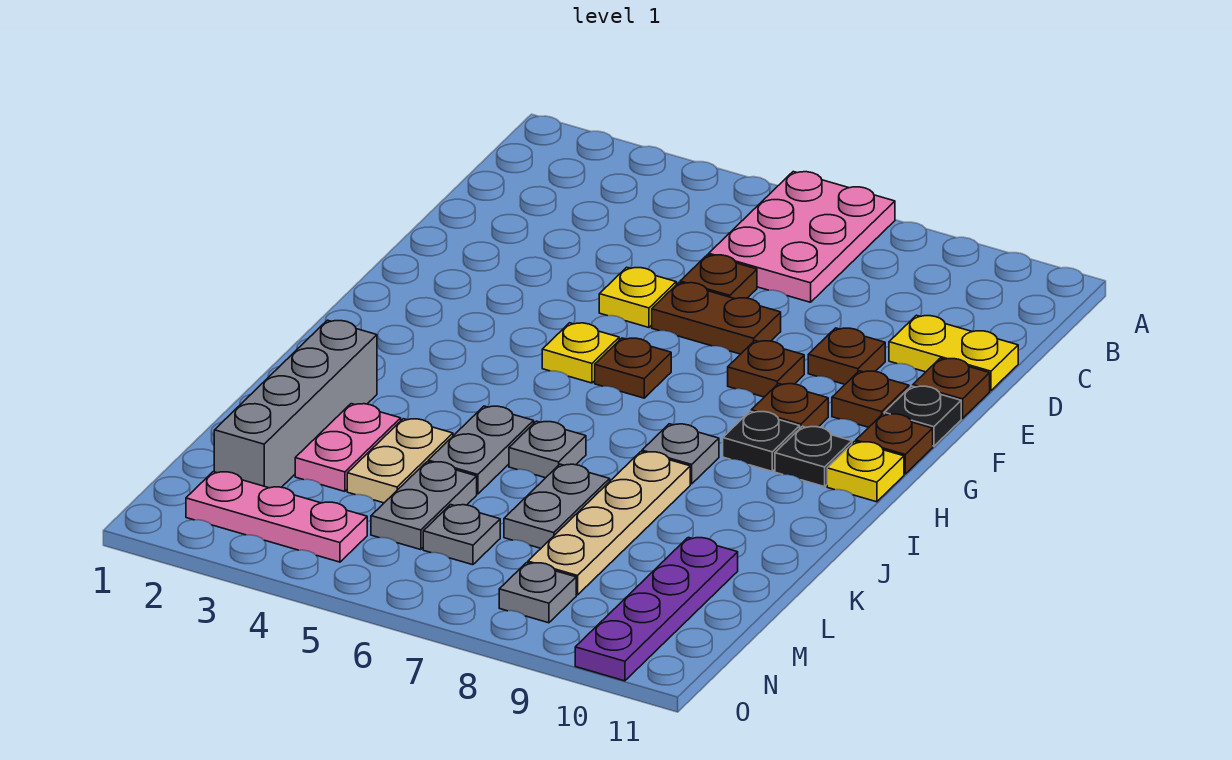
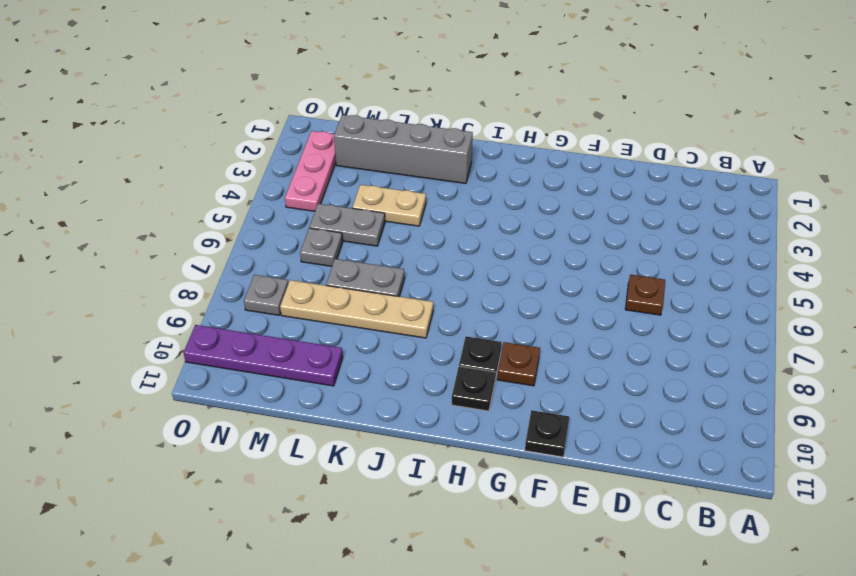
none -> pink 2x3 plate [709,172,895,302]
none -> yellow 1x2 plate [889,315,1018,391]
none -> yellow 1x1 plate [599,267,676,327]
none -> brown 1x2 plate [652,283,781,354]

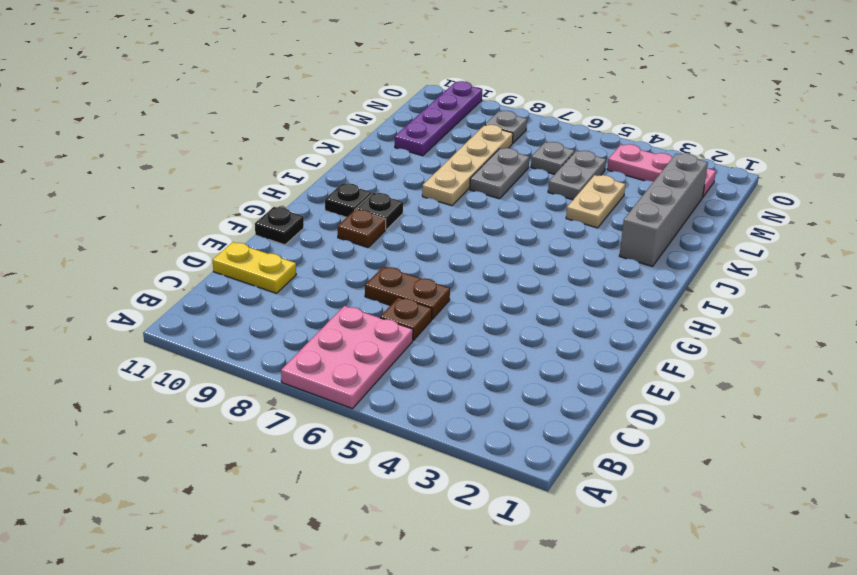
none -> yellow 1x1 plate [599,267,676,327]
none -> brown 1x1 plate [808,328,885,384]
none -> brown 1x1 plate [913,358,990,419]
none -> brown 1x1 plate [728,341,804,397]

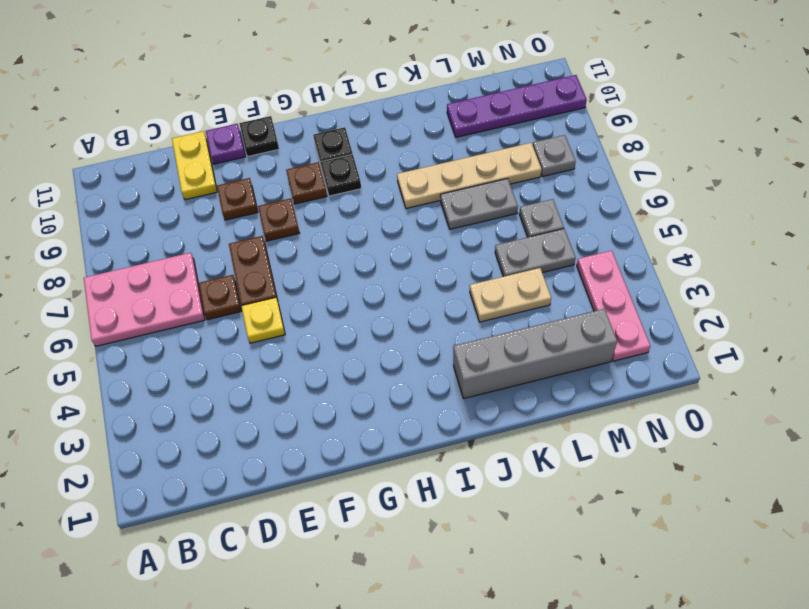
purple 1x1 plate [206,124,246,164] -> brown 1x1 plate [913,358,990,419]
none -> brown 1x1 plate [832,371,909,427]
none -> yellow 1x1 plate [542,323,619,383]
none -> brown 1x1 plate [595,338,671,398]
none -> brown 1x1 plate [856,414,933,474]

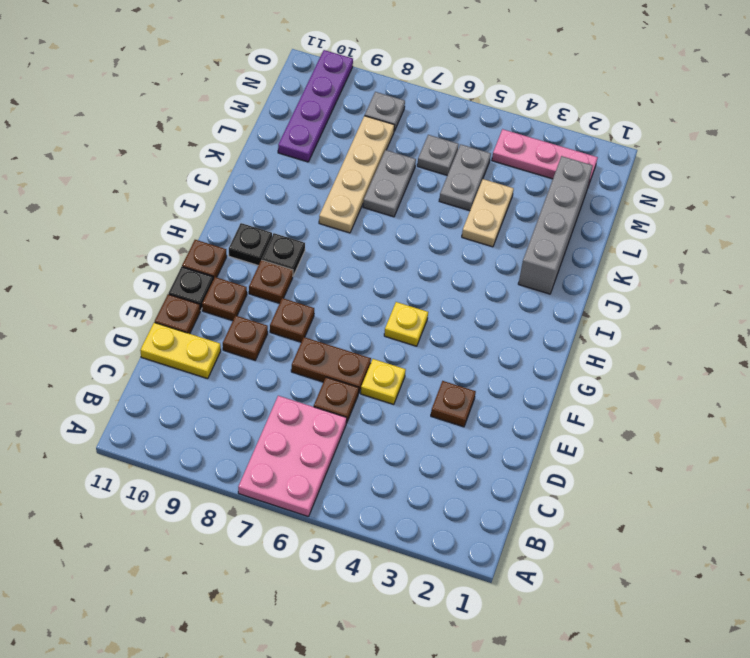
brown 1x1 plate [431,381,476,427] -> brown 1x1 plate moved to [595,338,671,398]
none -> yellow 1x1 plate [827,442,904,502]
none -> grey 1x1 plate [642,424,719,484]
none -> grey 1x2 plate [428,406,534,494]
none -> grey 1x1 plate [509,421,586,478]

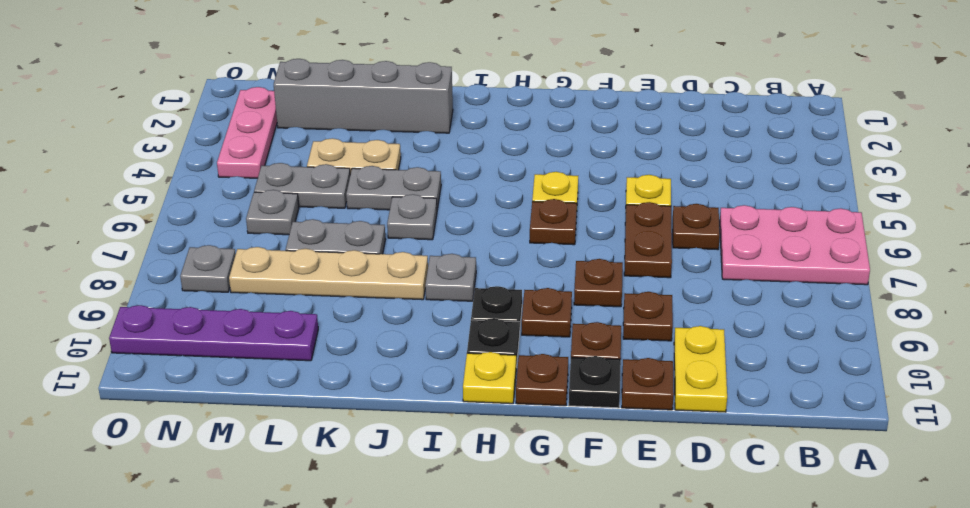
none -> pink 1x2 plate [295,404,401,491]

